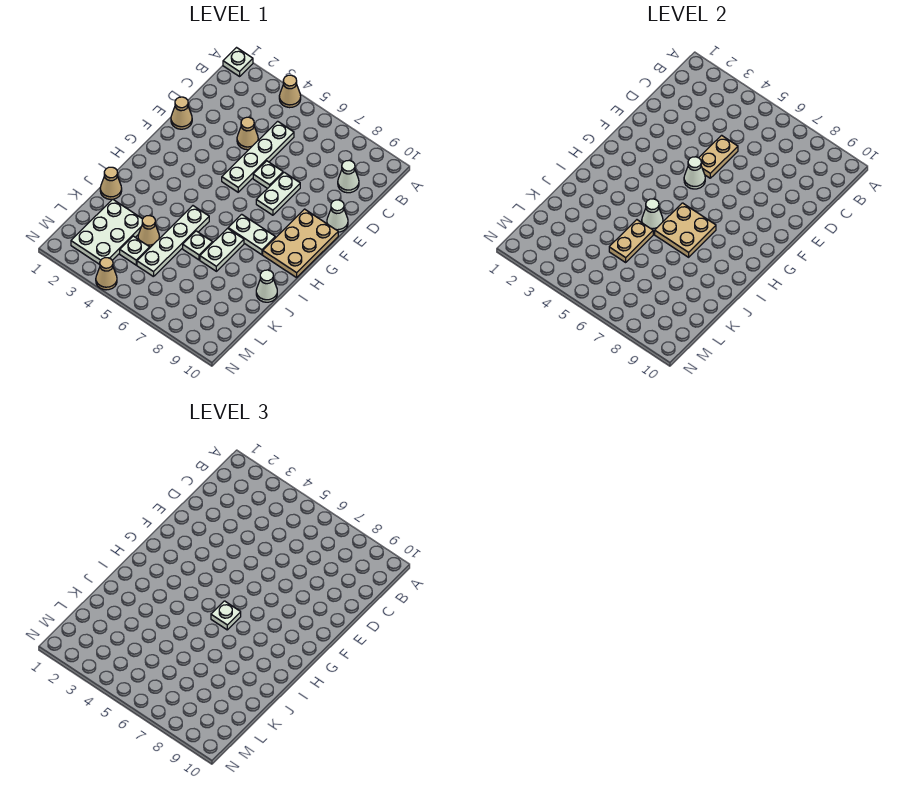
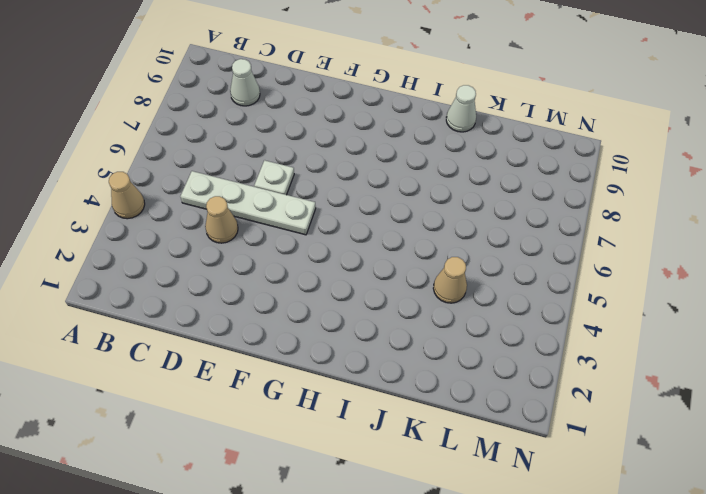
none -> white 1x1 plate [223,48,253,76]
none -> tan 1x1 cone [171,97,192,129]
none -> white 1x2 plate [256,172,300,215]

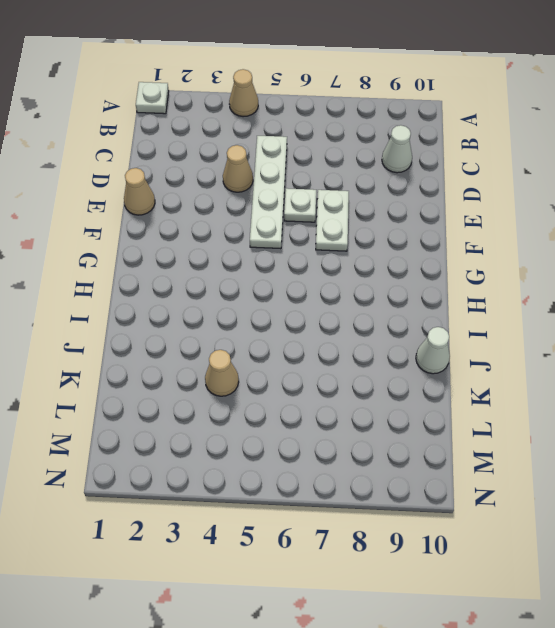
none -> white 1x1 cone [327,200,348,232]
none -> tan 2x3 plate [263,209,338,278]
none -> white 1x2 plate [228,214,275,255]

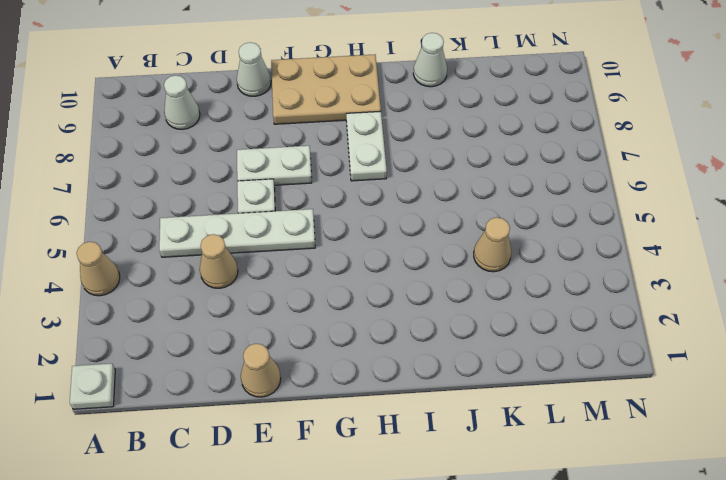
none -> white 1x4 plate [137,206,209,277]
none -> white 1x2 plate [200,228,244,271]
none -> tan 1x1 cone [100,167,122,199]

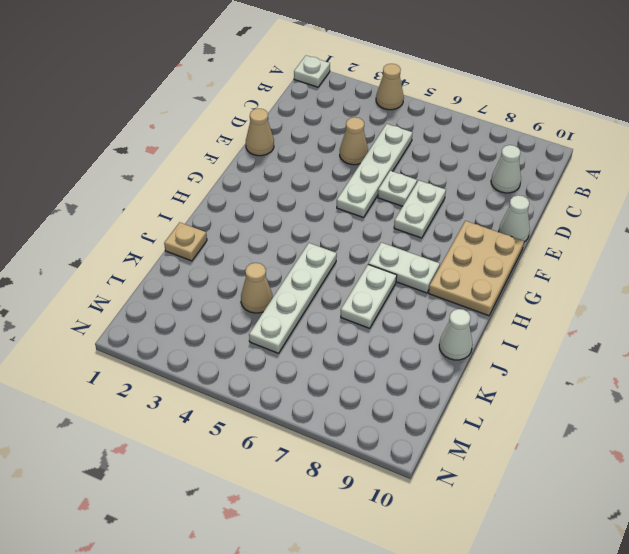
tan 1x1 plate [164,222,207,261] -> tan 1x1 cone [100,167,122,199]
none -> white 1x1 plate [183,231,213,260]
none -> white 2x3 plate [71,199,142,264]
none -> white 1x1 plate [120,236,150,265]

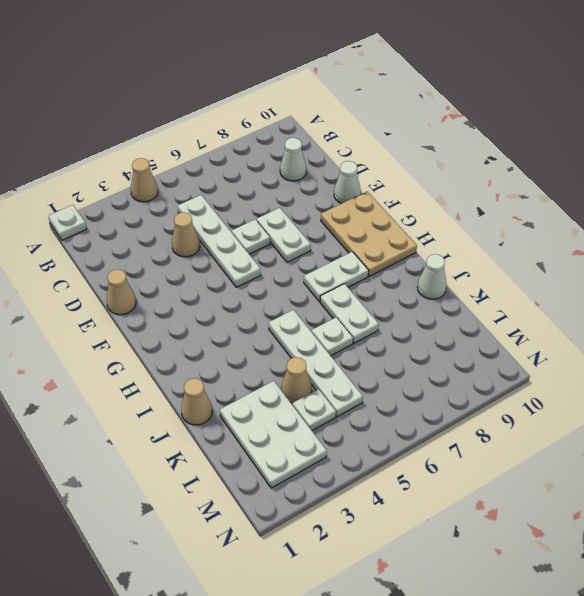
none -> tan 1x1 cone [96,258,117,290]
none -> tan 1x2 plate [699,135,738,178]
none -> white 1x1 cone [684,157,705,189]

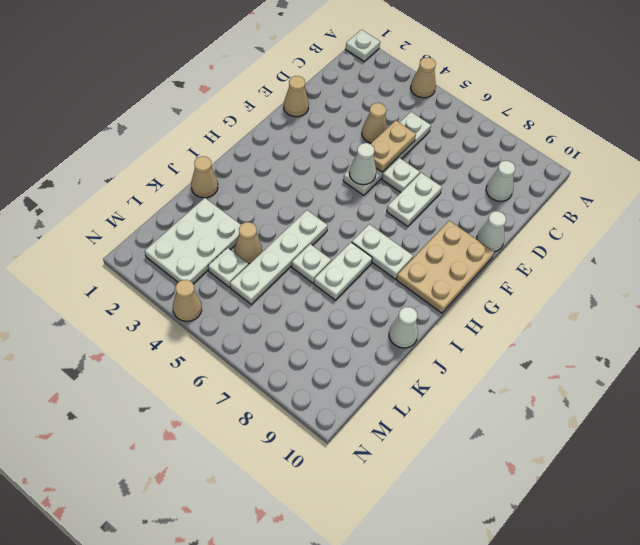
none -> tan 2x2 plate [655,203,716,257]
none -> white 1x1 cone [642,199,663,231]
none -> tan 1x2 plate [609,220,653,262]

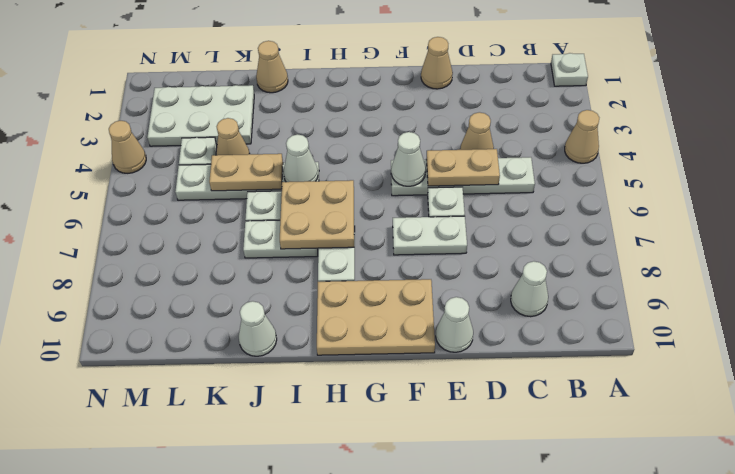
none -> white 1x1 plate [211,601,241,630]

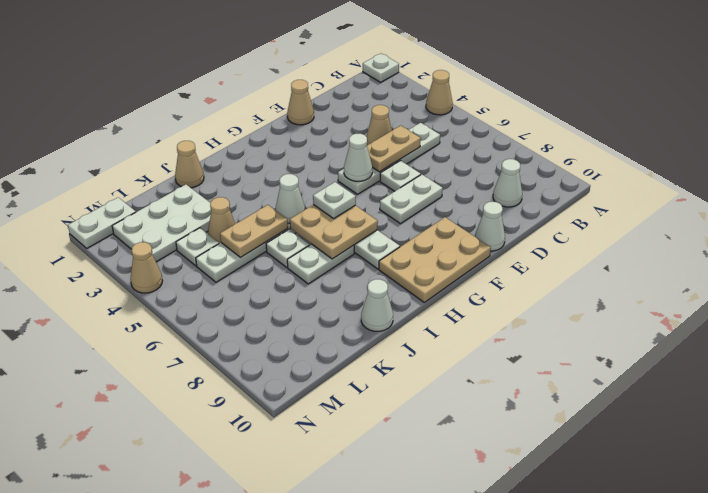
white 1x2 plate [68,197,136,248] -> none

